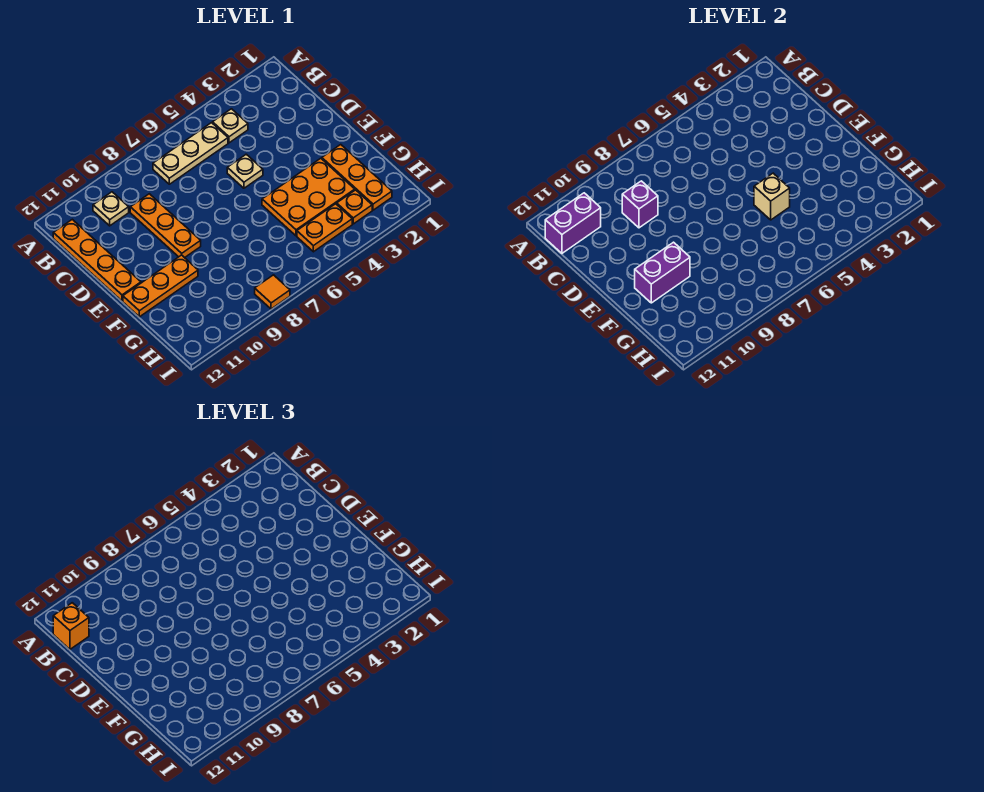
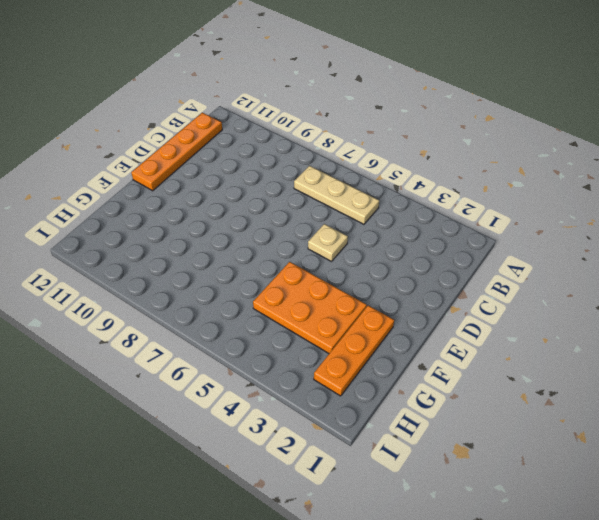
none -> tan 1x1 plate [213,109,248,143]
none -> tan 1x1 plate [93,192,129,226]
none -> orange 1x3 plate [130,194,201,258]

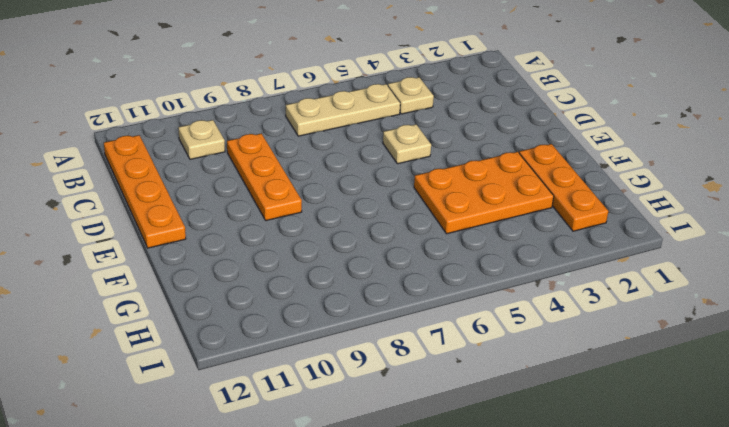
none -> orange 1x3 plate [123,255,198,317]
none -> orange 1x1 plate [337,190,372,224]
none -> orange 1x2 plate [297,204,352,252]

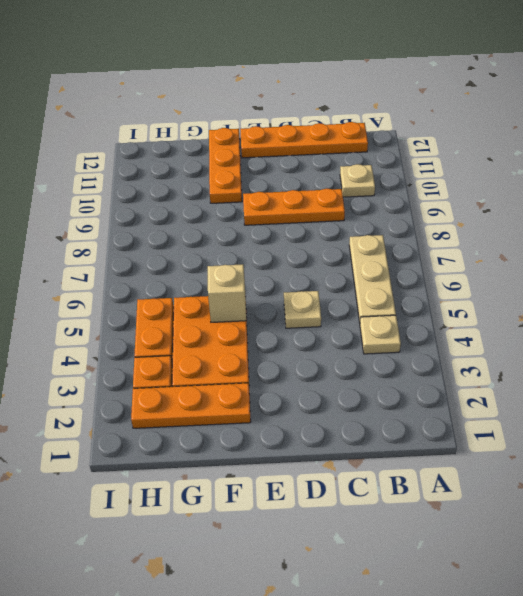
none -> orange 1x1 tile [255,275,290,309]
none -> purple 1x2 brick [545,193,601,253]
none -> purple 1x1 brick [622,181,658,228]

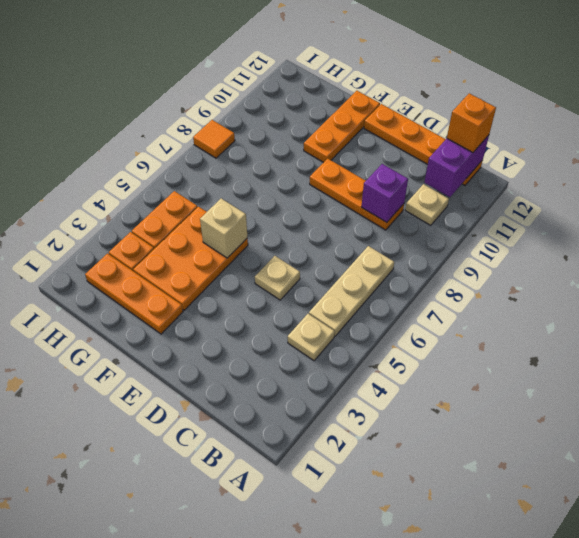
none -> purple 1x2 brick [635,242,690,303]

